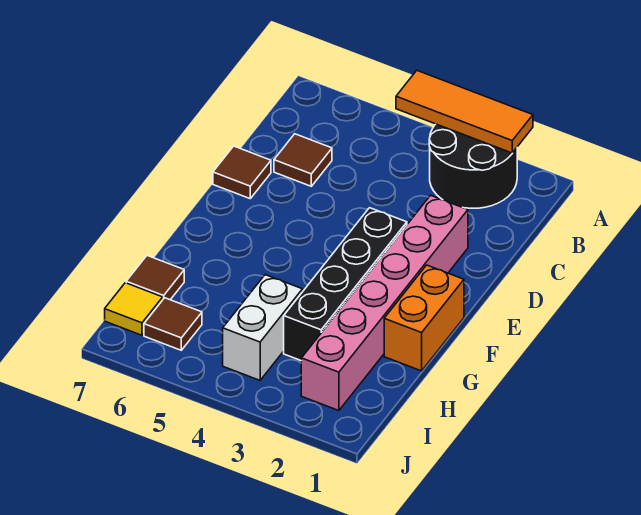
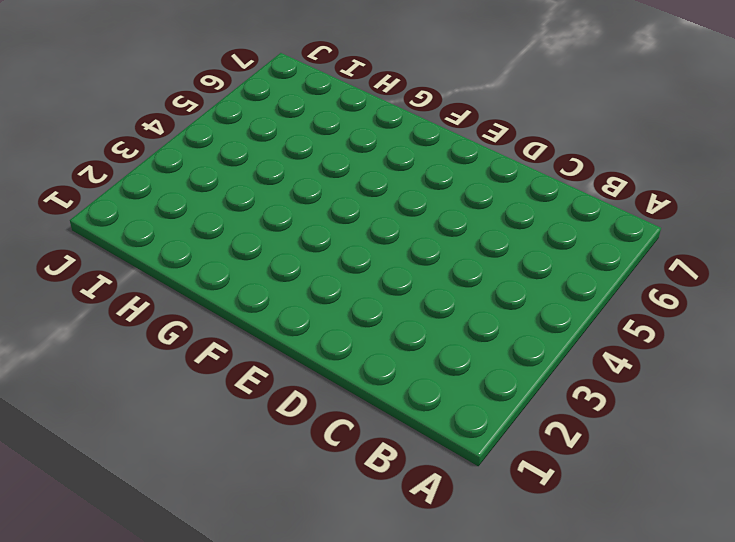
none -> black 2x2 round brick [429,124,517,208]
none -> brown 1x1 tile [274,134,332,186]

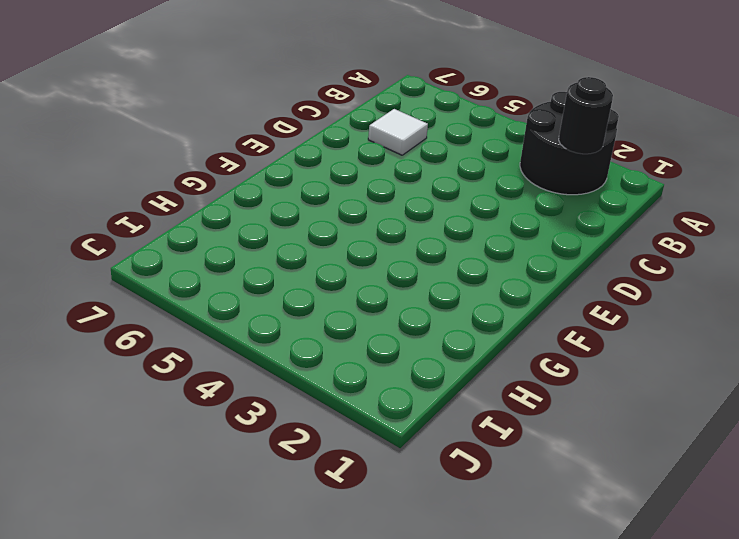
black 1x1 round brick [559,77,613,154] -> none
white 1x1 tile [368,109,428,155] -> brown 1x1 tile [274,134,332,186]
none -> pink 1x6 brick [301,195,468,411]
none -> brown 1x1 tile [213,146,271,199]

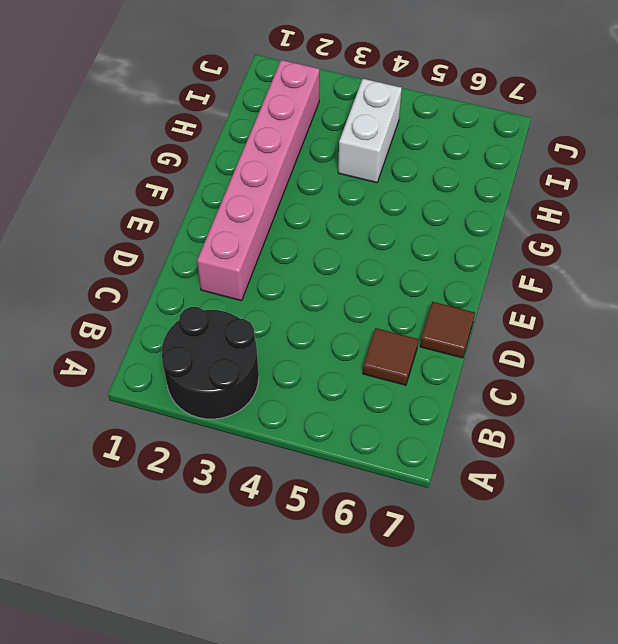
none -> black 1x4 brick [284,208,407,360]
none -> orange 1x2 brick [384,265,464,371]

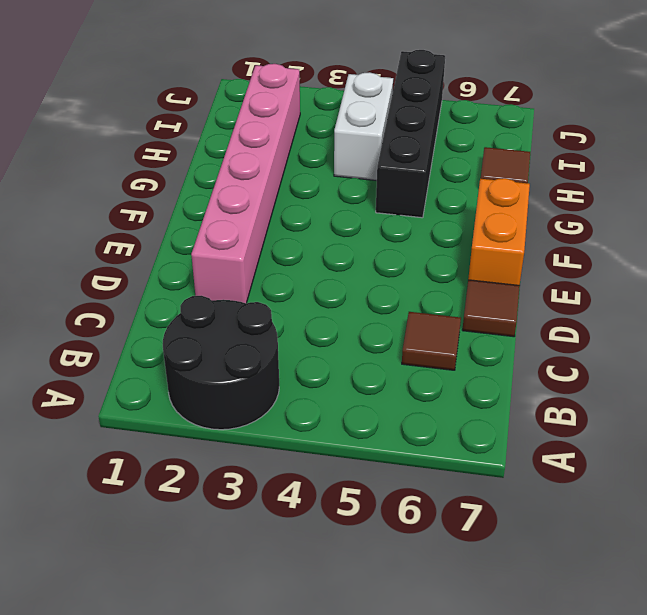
orange 1x2 brick [468,178,530,285] -> orange 1x2 brick moved to [384,265,464,371]
black 1x4 brick [376,50,445,218] -> black 1x4 brick moved to [284,208,407,360]
none -> brown 1x1 tile [144,298,202,350]
none -> yellow 1x1 tile [105,283,163,335]

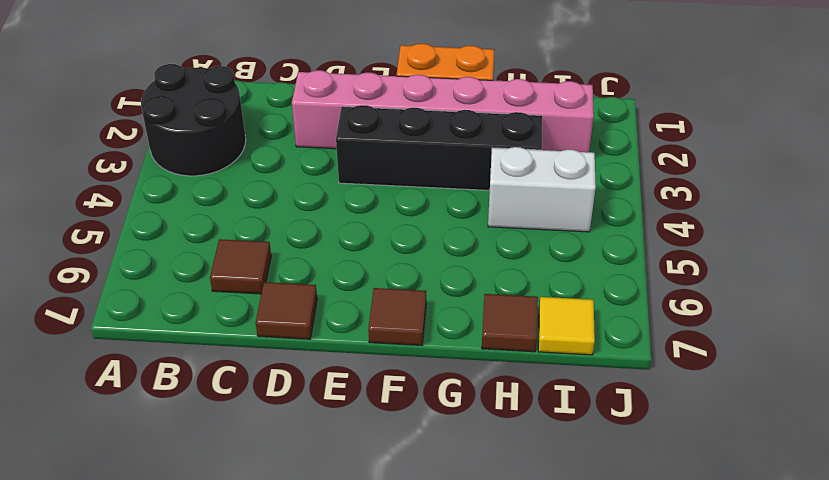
brown 1x1 tile [368,288,426,345] -> brown 1x1 tile moved to [144,298,202,350]
none -> orange 1x3 tile [396,71,533,153]

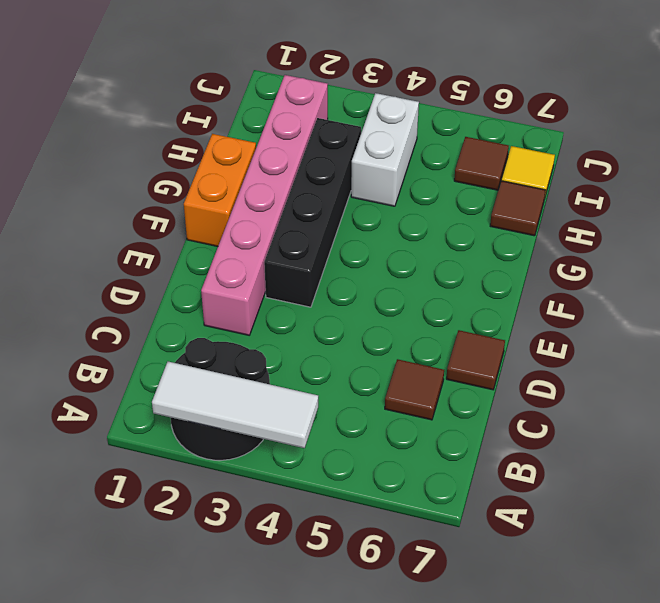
white 1x3 tile [152,362,318,448] -> orange 1x3 tile [396,71,533,153]

